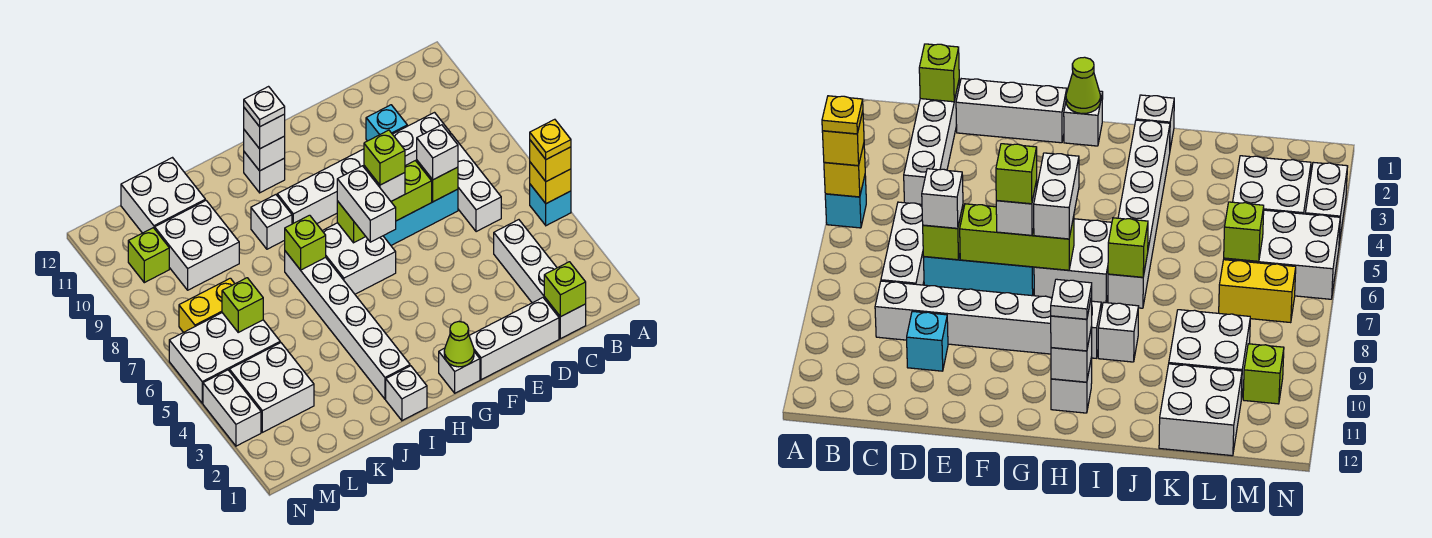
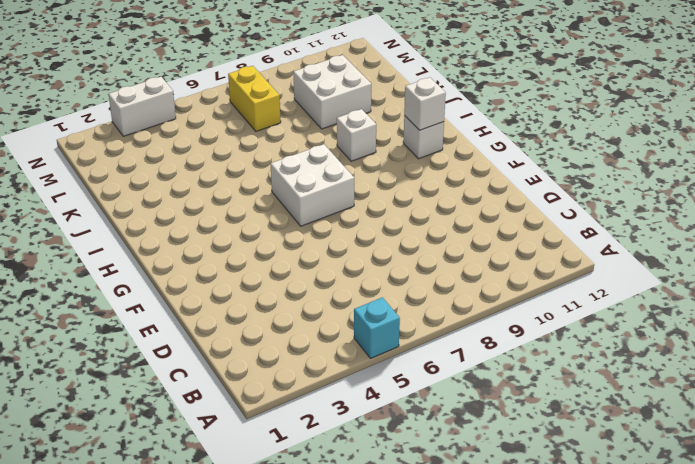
none -> white 1x4 brick [494,220,586,339]
none -> white 1x3 brick [450,134,501,232]
none -> white 1x6 brick [277,113,451,224]
none -> white 1x3 brick [469,298,559,380]

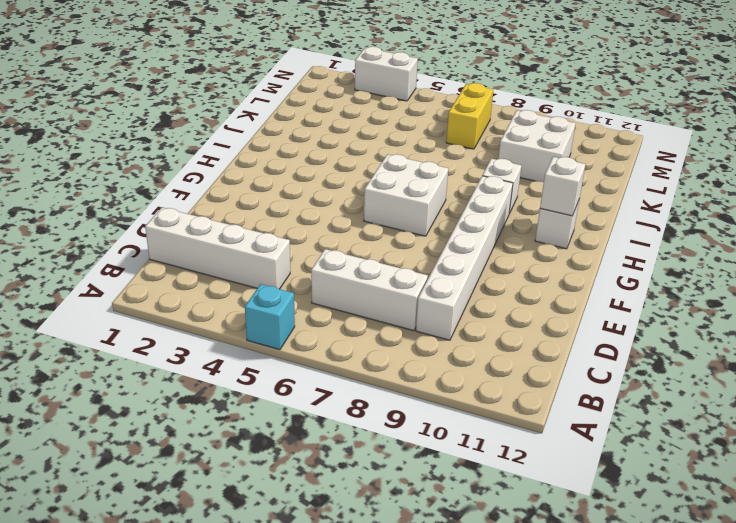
none -> white 1x3 brick [469,298,559,380]
none -> cyan 1x3 brick [384,189,458,245]
none -> cyan 1x1 brick [366,105,407,141]
none -> white 1x1 brick [439,348,480,393]

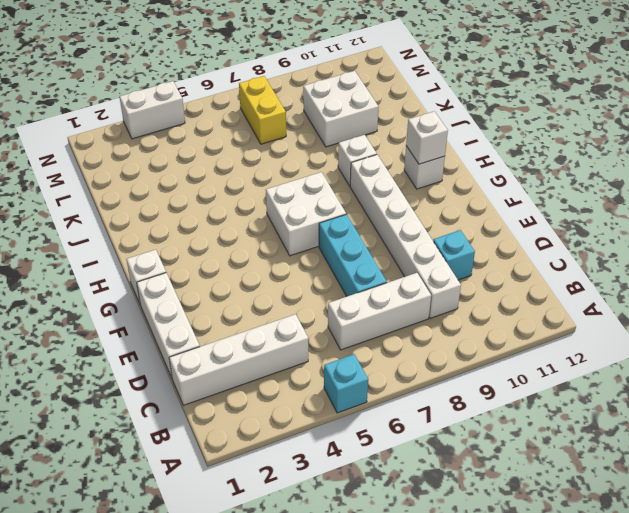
none -> white 1x1 brick [386,366,427,421]
none -> white 1x6 brick [285,251,410,399]
none -> white 2x2 brick [121,158,205,233]
none -> white 2x2 brick [229,343,314,432]

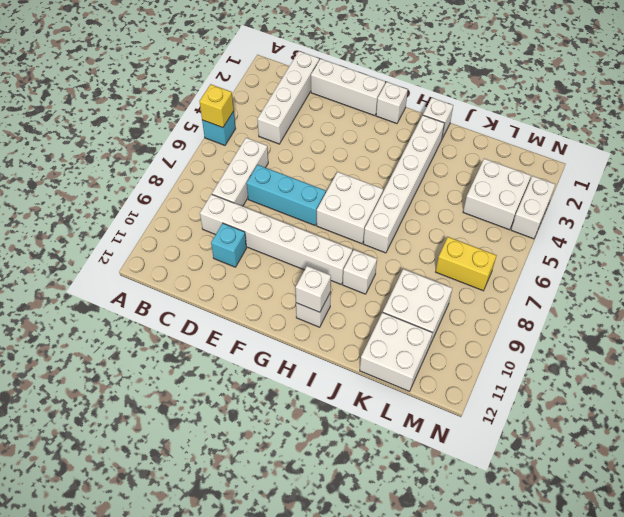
none -> white 2x3 brick [169,313,280,403]
none -> lime 1x1 brick [128,228,169,283]
none -> lime 1x1 brick [544,262,586,317]
none -> lime 1x1 brick [417,161,458,202]

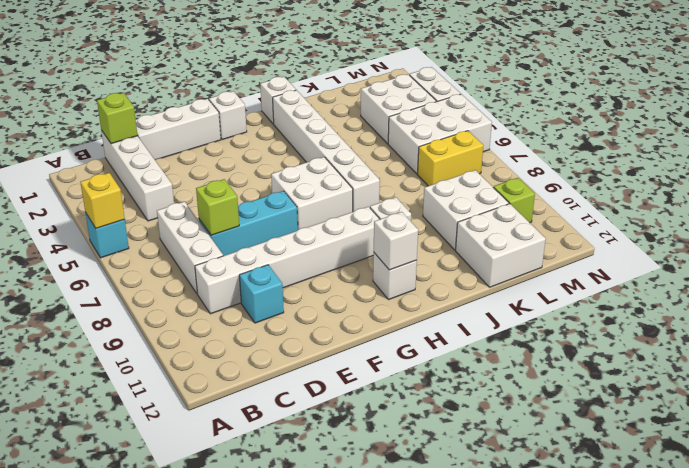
none -> lime 1x3 brick [337,161,432,243]
none -> lime 1x1 cone [444,322,474,367]
none -> lime 1x1 brick [285,215,326,270]
none -> lime 1x1 brick [222,278,263,332]

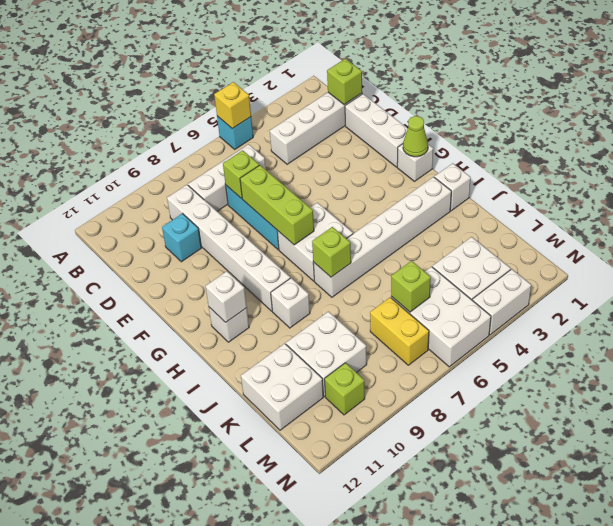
none -> yellow 1x1 brick [530,140,571,181]
none -> white 1x1 brick [417,125,458,180]
none -> white 1x1 brick [364,166,405,201]
none -> white 1x2 brick [337,166,396,242]

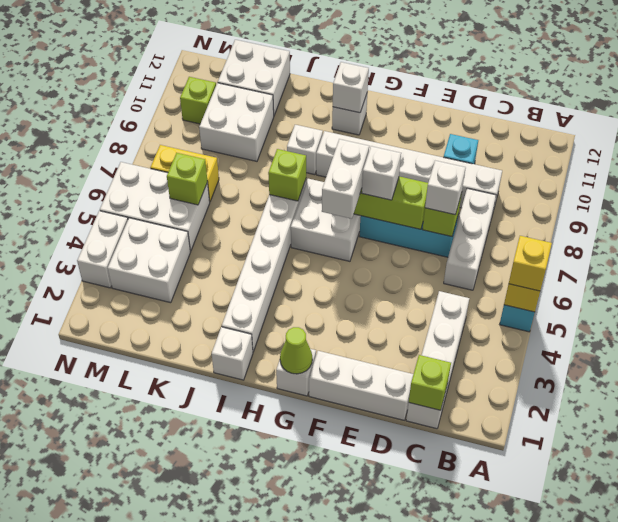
none -> white 1x1 brick [244,108,285,149]
none -> yellow 1x1 plate [530,119,571,159]
none -> lime 1x1 brick [364,130,405,185]
none -> white 1x1 plate [244,87,285,127]

